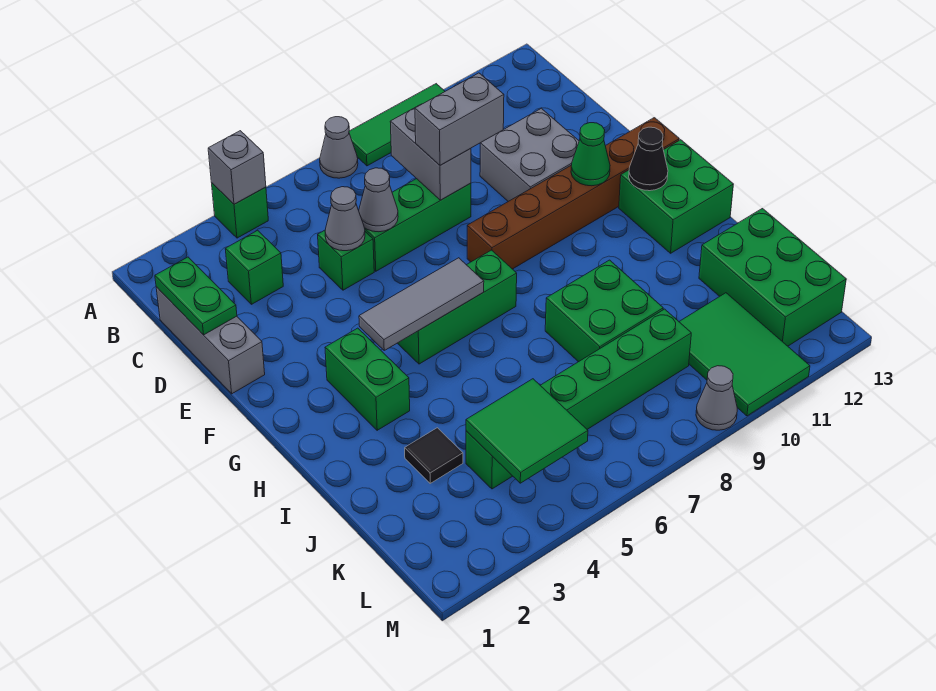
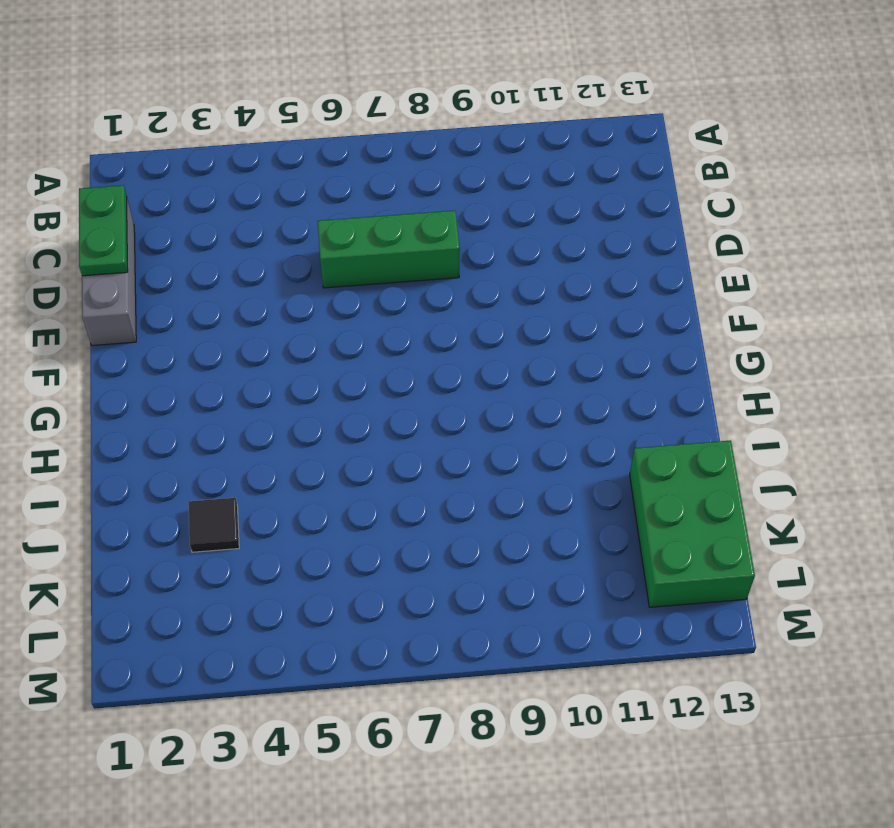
none -> green 1x1 brick [212,183,268,238]
none -> grey 1x1 cone [320,117,358,178]
none -> green 1x3 tile [349,84,445,166]

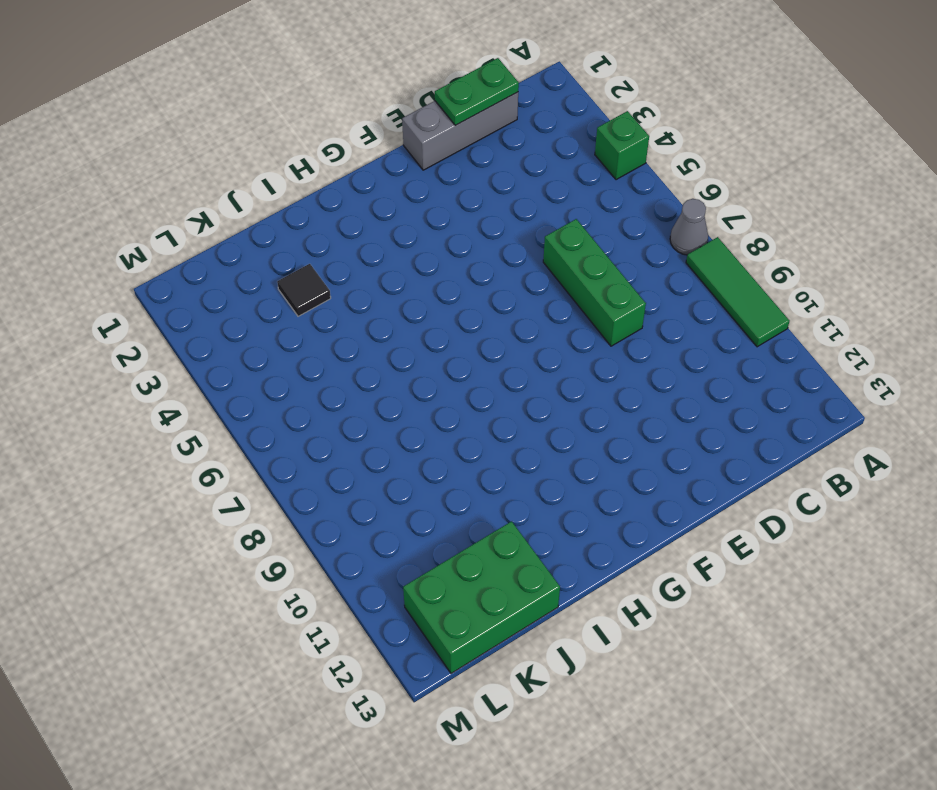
none -> green 1x1 brick [225,230,283,304]
none -> green 1x1 brick [318,230,374,290]
none -> grey 2x2 brick [480,108,579,201]

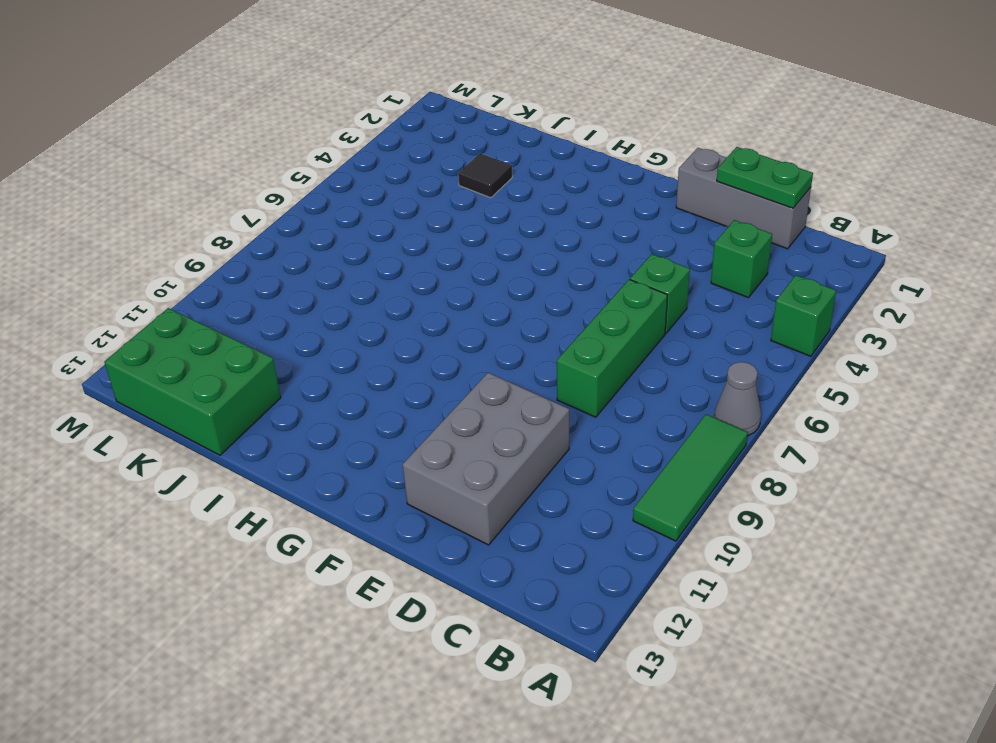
grey 2x3 brick [403,373,569,545] -> grey 2x2 brick [480,108,579,201]
none -> brown 1x6 brick [467,118,679,269]
none -> green 1x2 brick [325,328,410,430]
none -> green 1x3 brick [398,250,517,364]

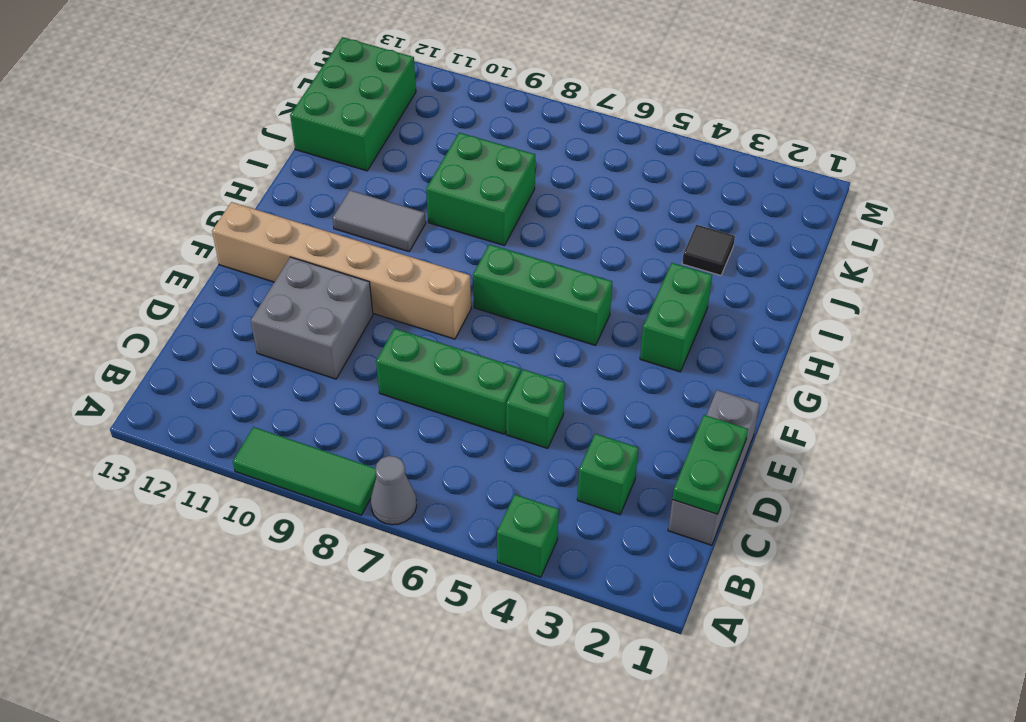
tan 1x6 brick [212,202,471,339] -> brown 1x6 brick [467,118,679,269]
grey 1x2 tile [333,190,426,252] -> none
none -> green 2x2 brick [619,140,733,253]
none -> green 1x6 brick [466,309,691,489]
none -> green 2x3 tile [679,293,810,416]

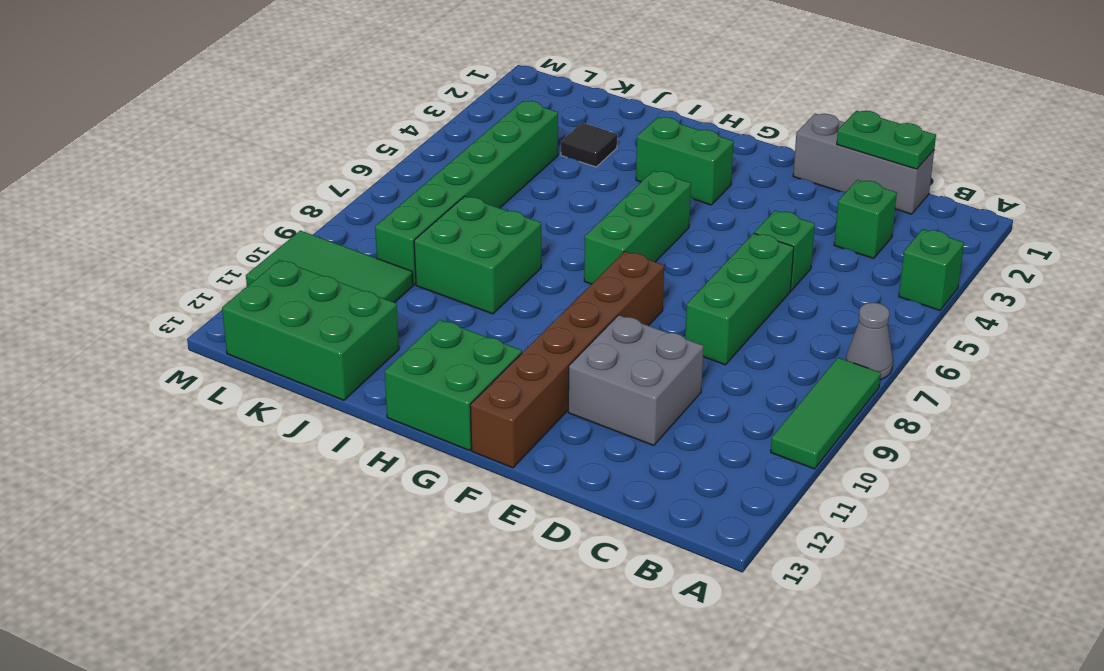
none -> grey 1x1 cone [696,366,737,430]
none -> grey 1x1 brick [208,131,266,204]
none -> grey 1x2 brick [390,104,471,200]

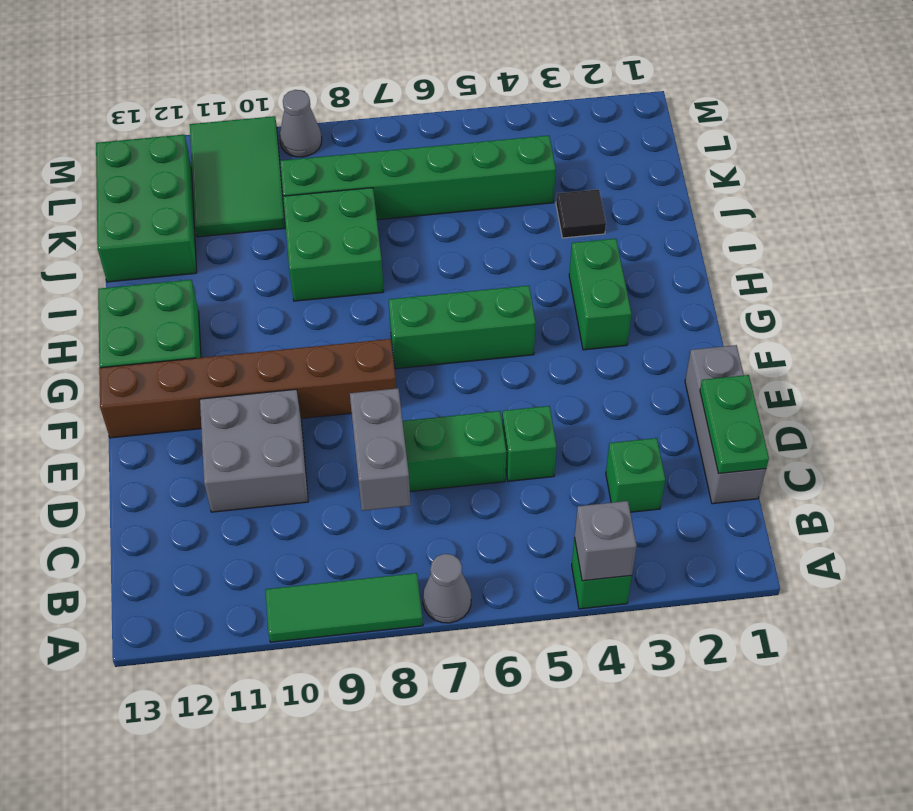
none -> grey 1x1 cone [325,187,365,251]
none -> grey 1x1 cone [359,168,398,232]
none -> green 1x1 cone [571,123,610,186]

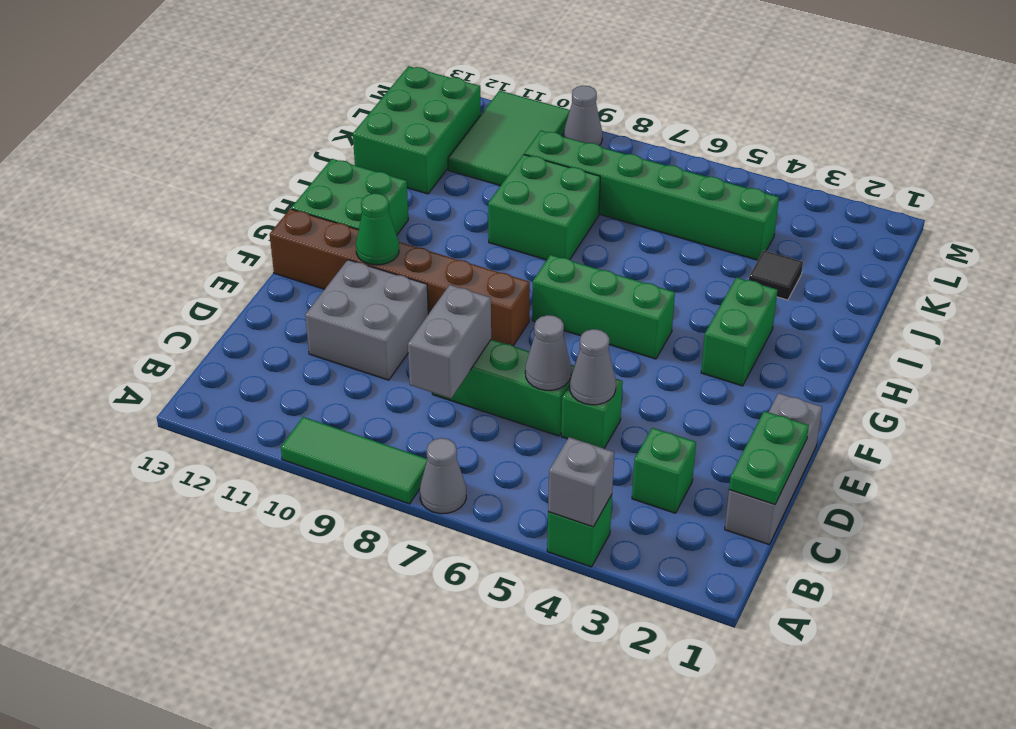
none -> grey 1x3 tile [359,258,484,350]
none -> black 1x1 cone [629,127,668,191]
none -> green 2x2 tile [466,379,588,483]

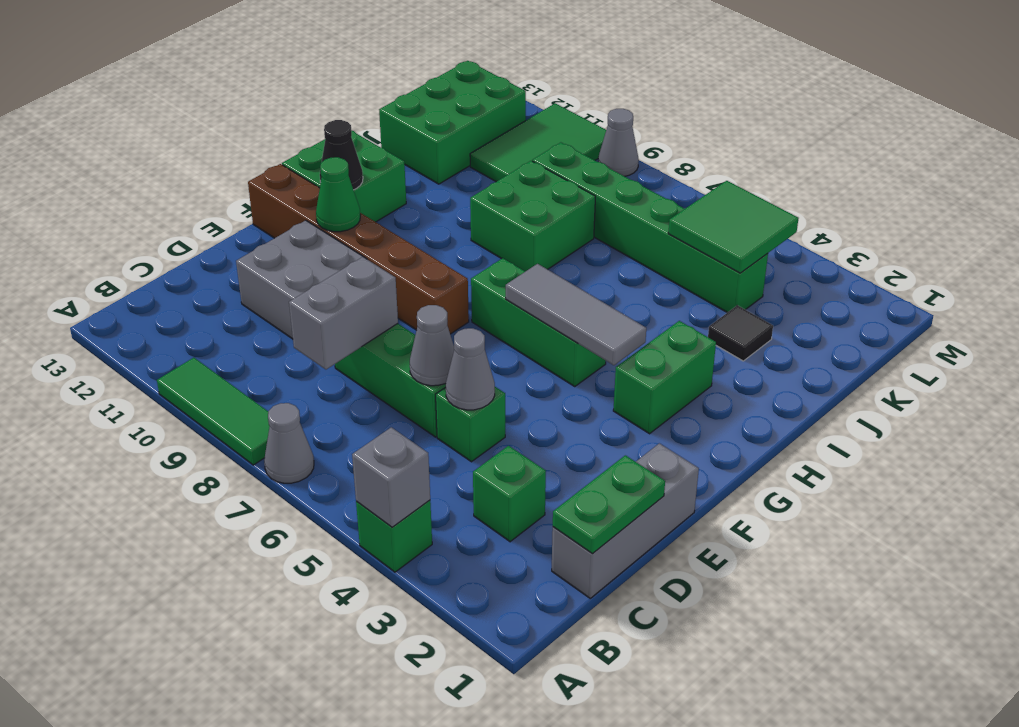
none -> grey 1x2 brick [415,73,504,165]

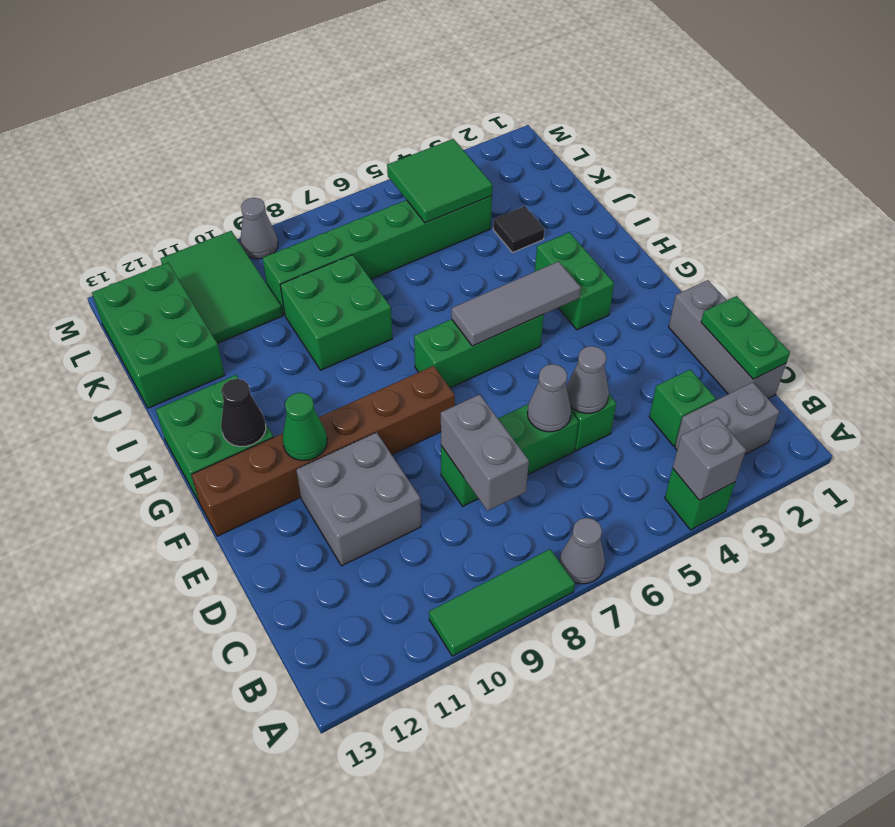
grey 1x2 brick [675,382,779,454] -> grey 1x2 brick moved to [415,73,504,165]

